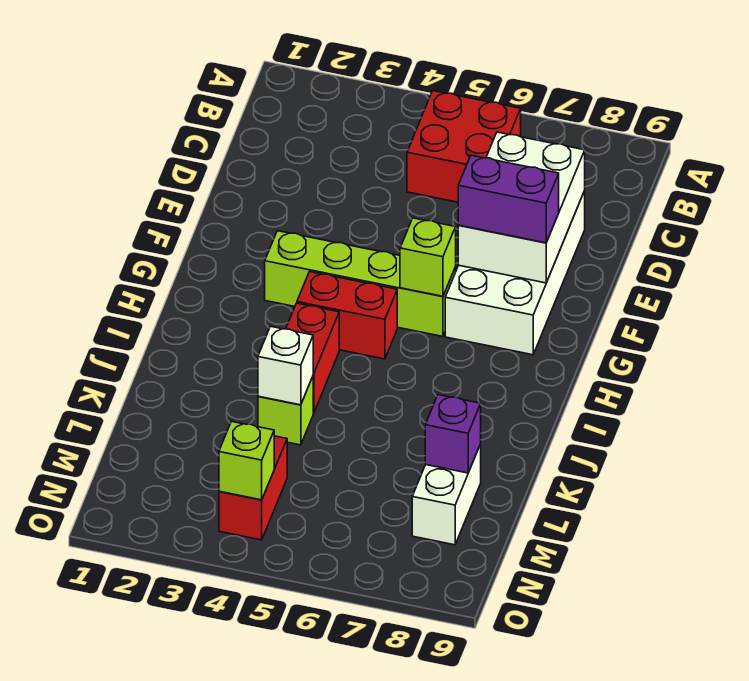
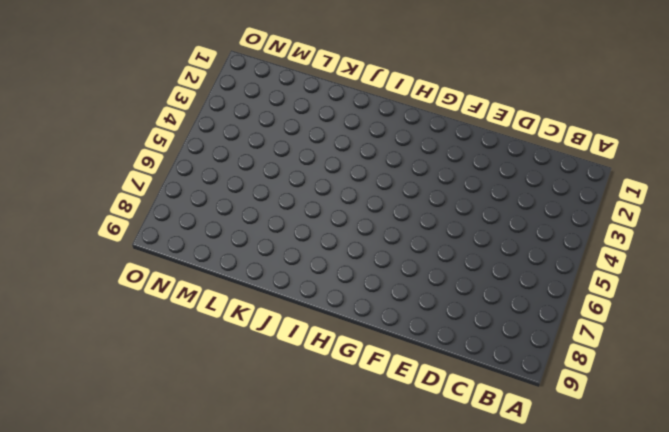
none -> red 2x2 brick [407,91,521,202]
none -> white 2x4 brick [445,191,585,355]
none -> lime 1x4 brick [265,231,456,336]

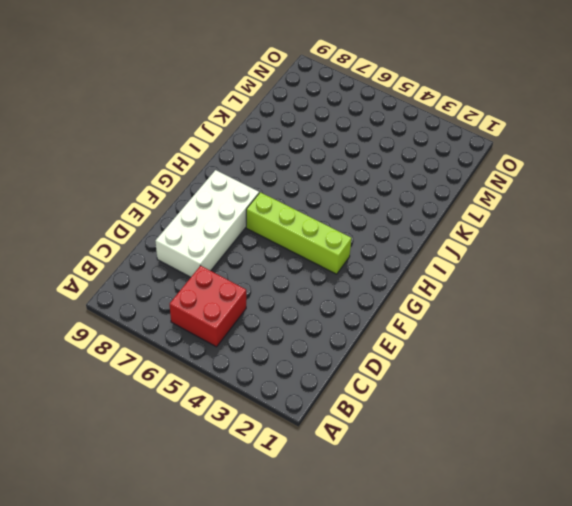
none -> red 1x2 brick [297,272,397,359]
none -> red 1x2 brick [286,303,339,413]
none -> lime 1x1 brick [258,377,313,445]

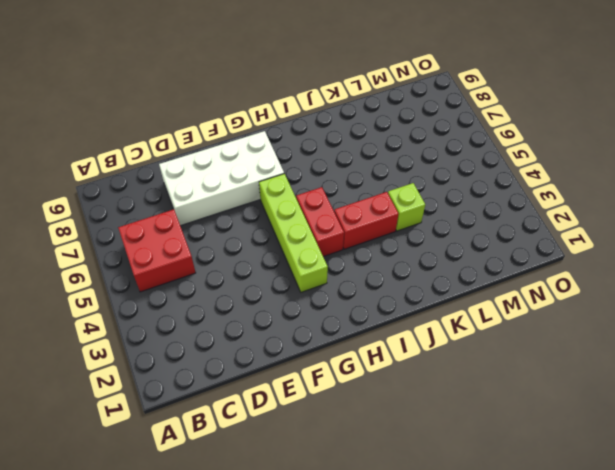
none -> white 1x2 brick [412,444,481,545]
none -> red 1x2 brick [219,436,287,540]
none -> white 2x3 brick [458,132,585,283]

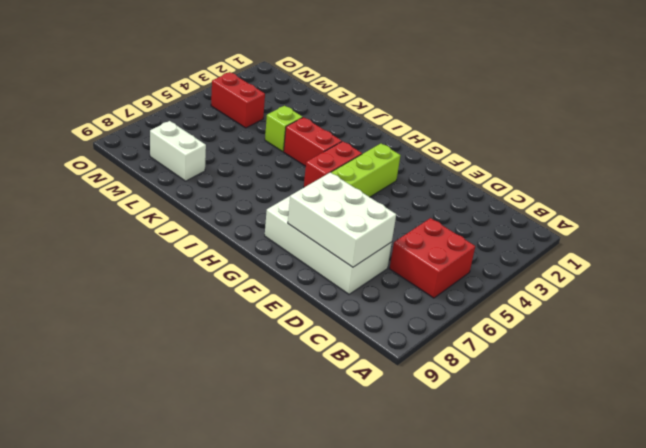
none -> lime 1x1 brick [400,218,456,296]
none -> white 1x1 brick [258,326,313,405]
none -> purple 1x1 brick [425,395,481,473]

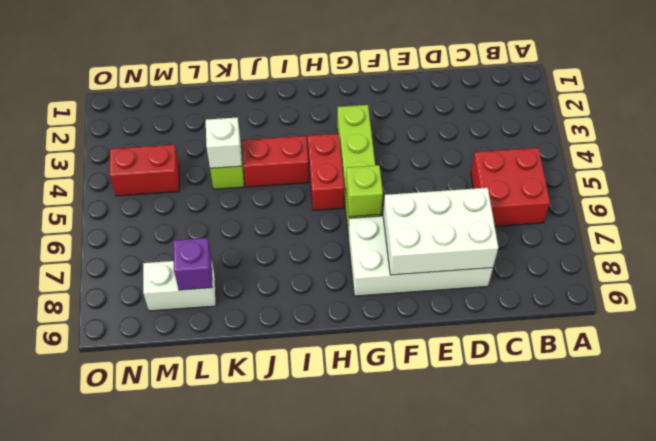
none -> lime 1x1 brick [219,422,274,500]
none -> purple 1x2 brick [458,155,559,243]

